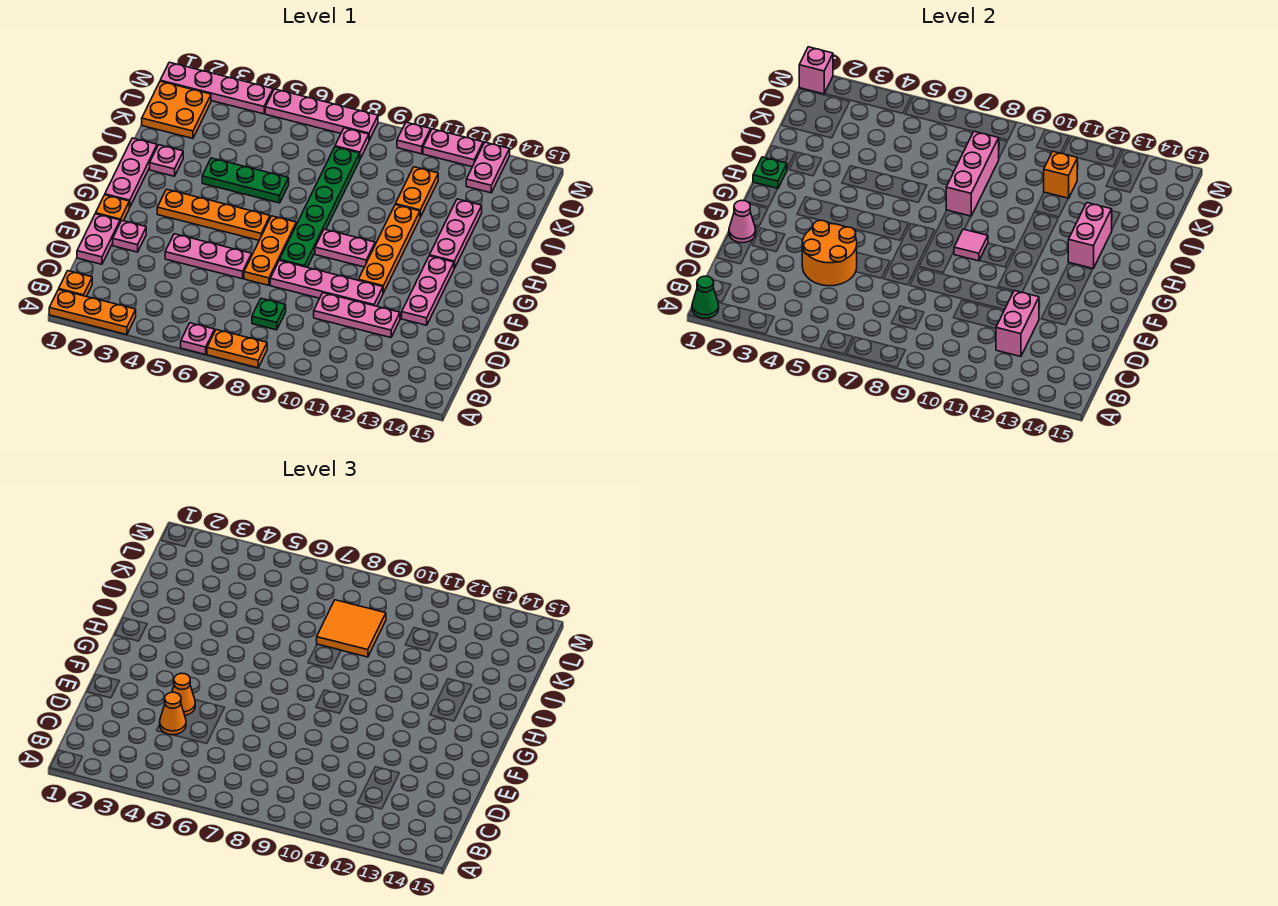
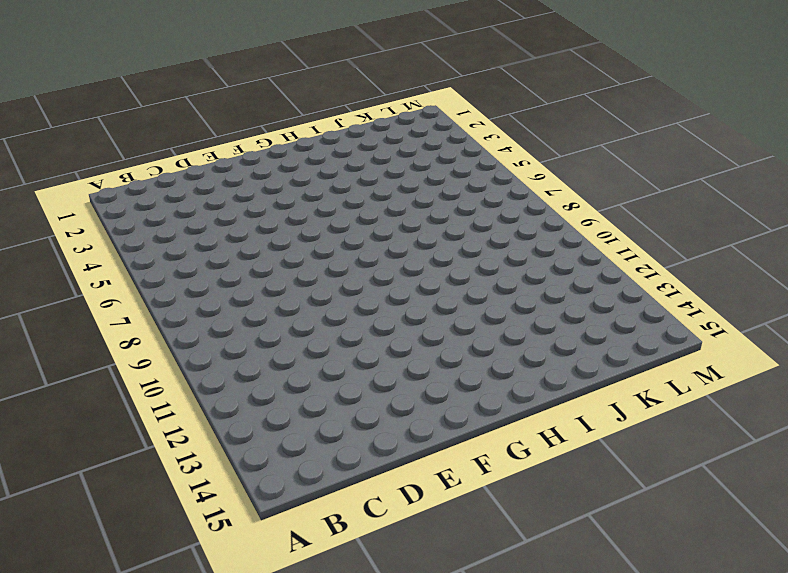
none -> orange 1x3 plate [49,290,136,335]
none -> pink 1x1 plate [181,323,215,354]
none -> orange 1x2 plate [207,330,267,368]
none -> orange 1x1 plate [59,271,92,297]

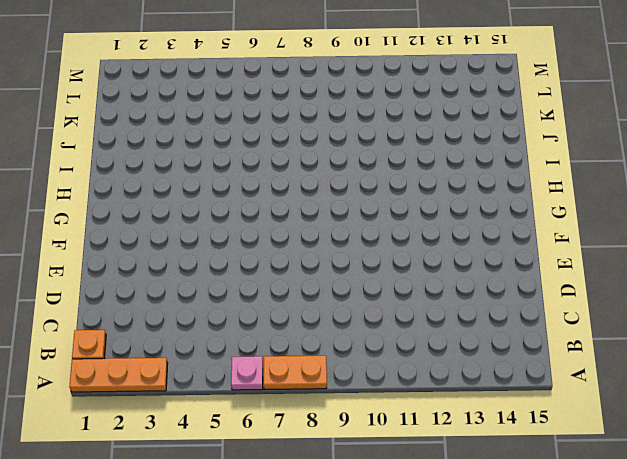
none -> green 1x1 plate [252,298,286,330]
none -> pink 1x2 plate [77,214,120,264]
none -> pink 1x3 plate [314,293,400,338]
none -> pink 1x1 plate [113,221,146,252]

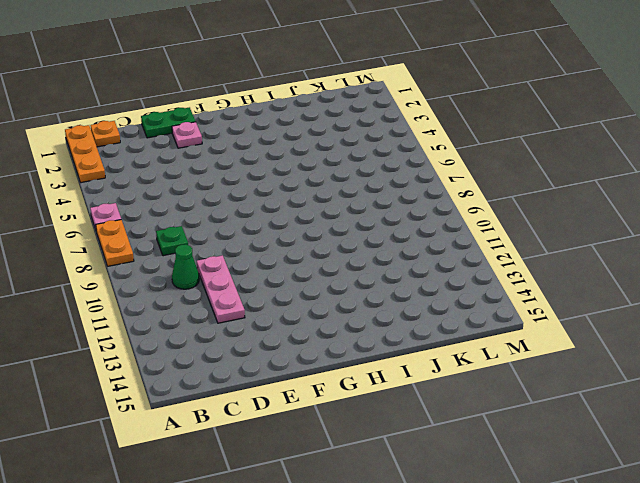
green 1x1 cone [172,244,199,289] -> green 1x1 cone moved to [692,276,719,319]
green 1x2 plate [141,107,196,138] -> pink 1x2 plate [77,214,120,264]
none -> pink 1x3 plate [165,234,252,279]
none -> orange 1x3 plate [244,216,296,285]
none -> pink 1x4 plate [270,260,383,306]
none -> pink 1x3 plate [402,256,454,325]

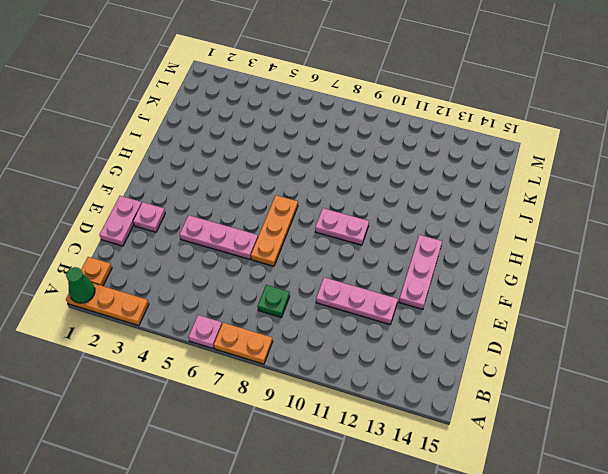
none -> pink 1x4 plate [270,260,383,306]
none -> orange 1x1 plate [96,195,129,222]
none -> green 1x6 plate [280,147,360,267]
none -> orange 1x4 plate [359,205,420,293]

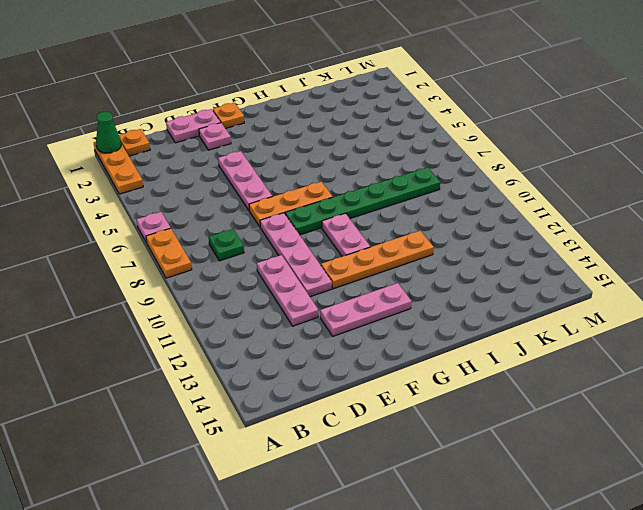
none -> pink 1x3 plate [105,138,157,208]
none -> orange 1x4 plate [157,189,270,240]
none -> pink 1x3 plate [429,199,482,268]
none -> pink 1x1 plate [150,145,183,176]

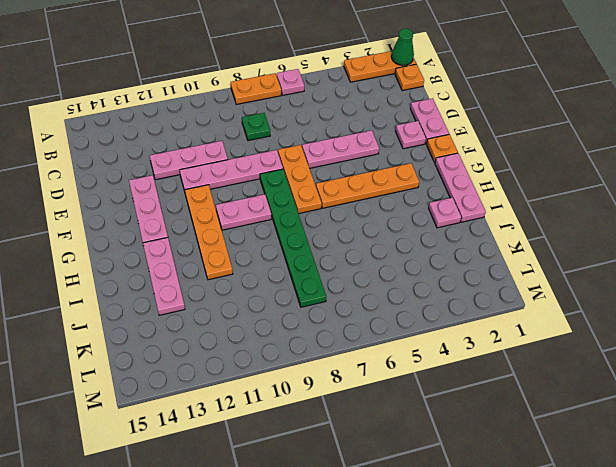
none -> green 1x3 plate [202,158,289,203]
none -> orange 1x2 plate [395,167,438,217]
none -> orange 2x2 plate [142,81,211,138]
none -> pink 1x1 plate [335,128,369,159]

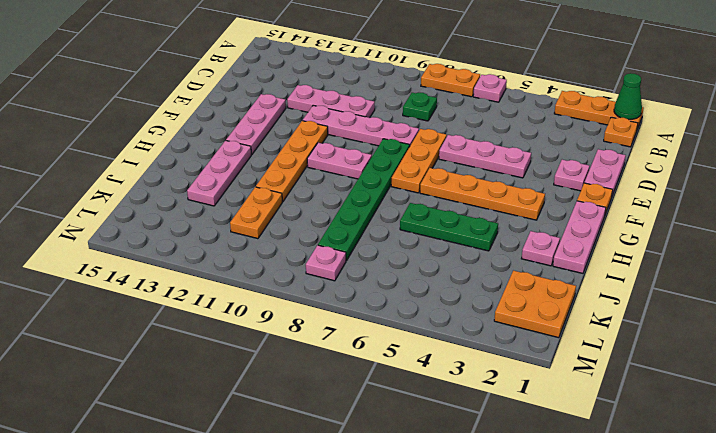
none -> pink 1x2 plate [466,142,510,193]
none -> pink 1x4 plate [160,62,273,114]
none -> pink 1x4 plate [265,89,378,140]
none -> pink 1x1 plate [397,122,431,154]

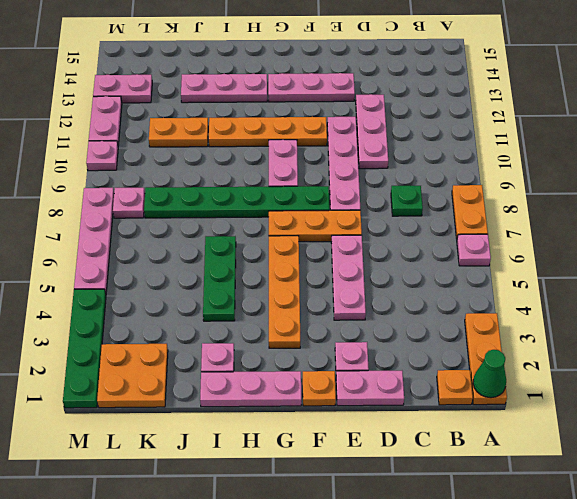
green 1x4 plate [63,289,106,408] -> pink 1x4 plate [160,62,273,114]
none -> pink 1x2 brick [996,291,1039,357]
none -> orange 2x2 round brick [802,220,857,286]
none -> pink 1x1 cone [729,200,756,243]
none -> pink 1x1 tile [954,229,988,261]

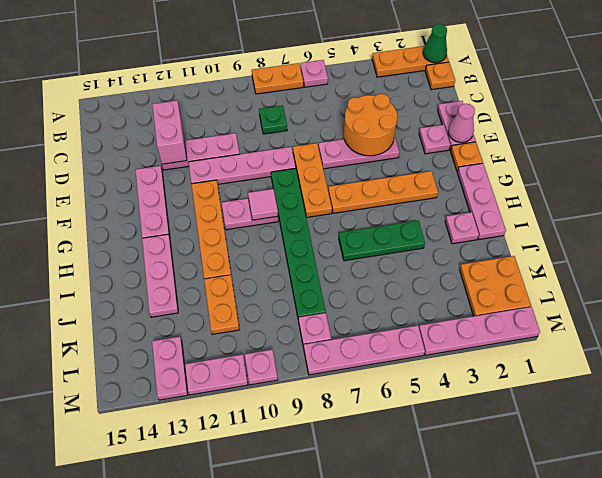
none -> green 1x1 plate [753,157,787,188]
none -> pink 1x2 brick [1068,203,1112,268]
none -> pink 1x3 brick [946,131,999,216]
none -> orange 1x1 brick [1044,151,1077,198]

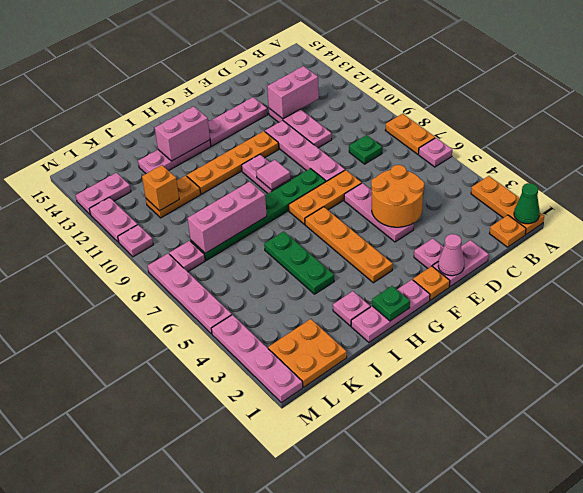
none -> pink 1x1 brick [799,47,833,94]
none -> orange 1x1 cone [160,692,186,735]
none -> orange 1x1 cone [172,673,195,715]
none -> orange 2x2 tile [317,600,386,657]

